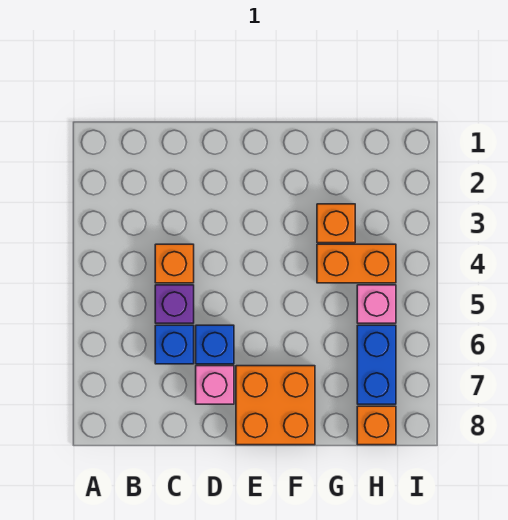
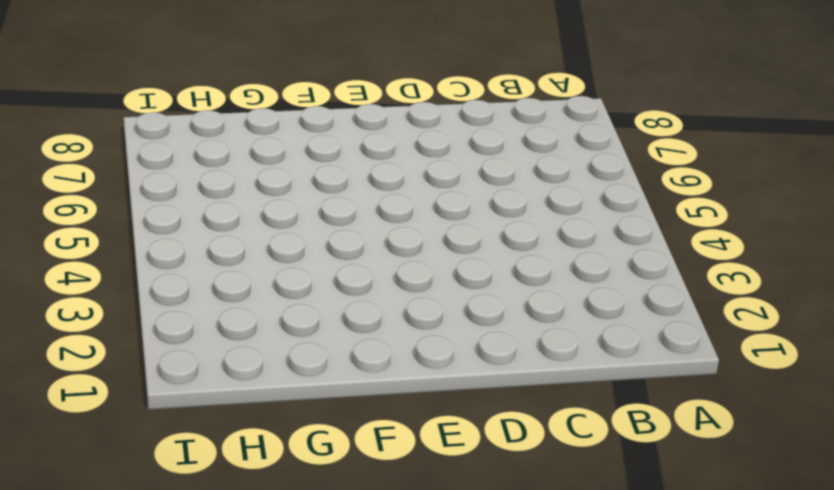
none -> orange 1x1 brick [155,244,194,283]
none -> purple 1x1 brick [155,285,194,323]

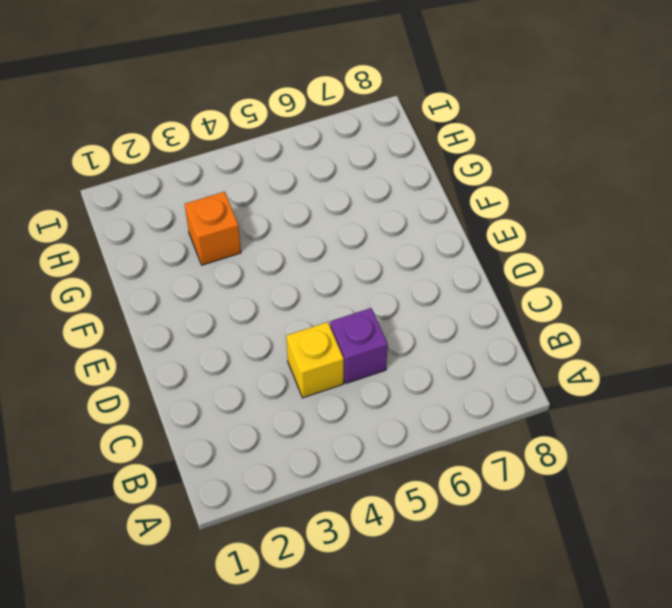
yellow 1x1 brick [286,322,344,398] -> orange 1x1 brick [155,244,194,283]
none -> blue 1x1 brick [155,325,194,364]
none -> blue 1x1 brick [196,325,234,364]

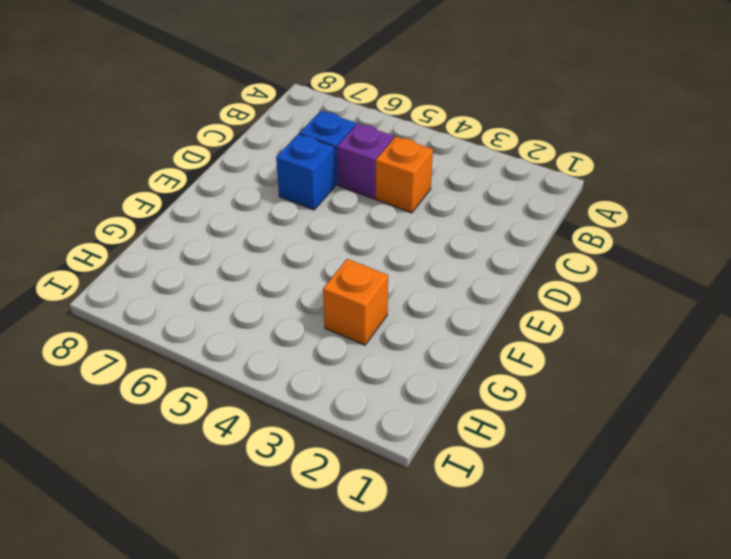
none -> pink 1x1 brick [196,366,234,404]
none -> orange 2x2 brick [236,366,315,445]

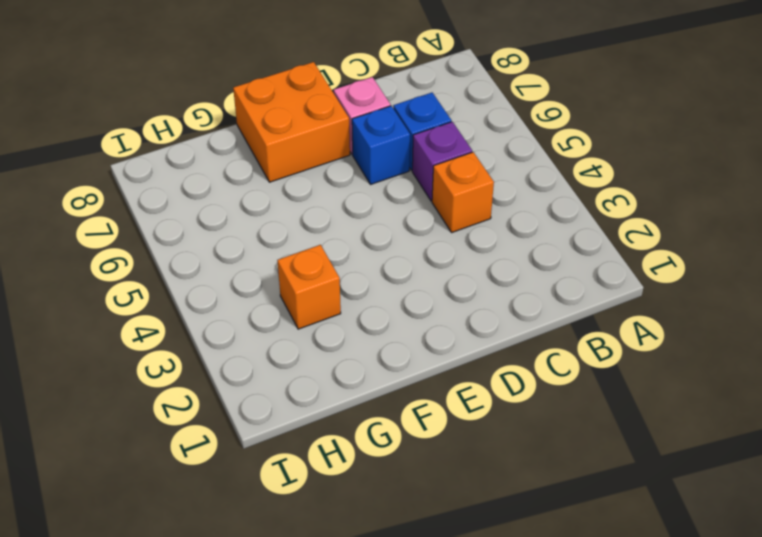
none -> orange 1x2 brick [317,244,396,283]
none -> pink 1x1 brick [357,285,396,323]

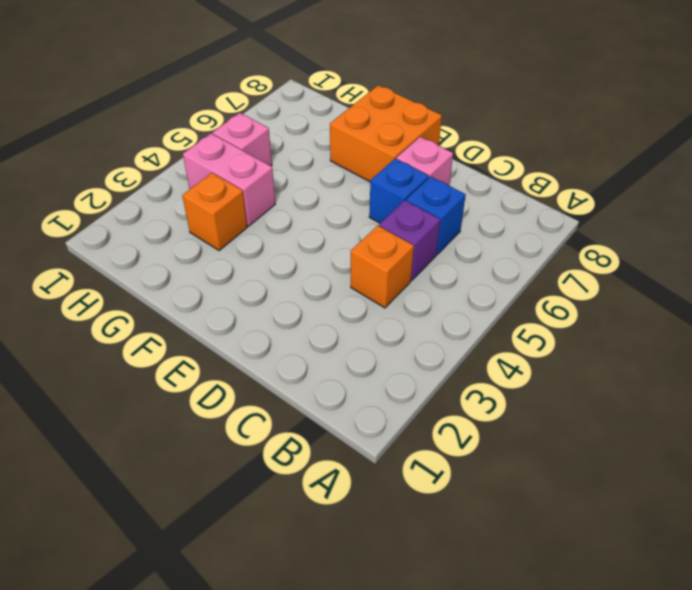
pink 1x2 brick [183,133,275,226] -> orange 1x2 brick [317,244,396,283]
none -> blue 1x2 brick [357,325,396,404]
none -> orange 1x1 brick [357,406,396,445]

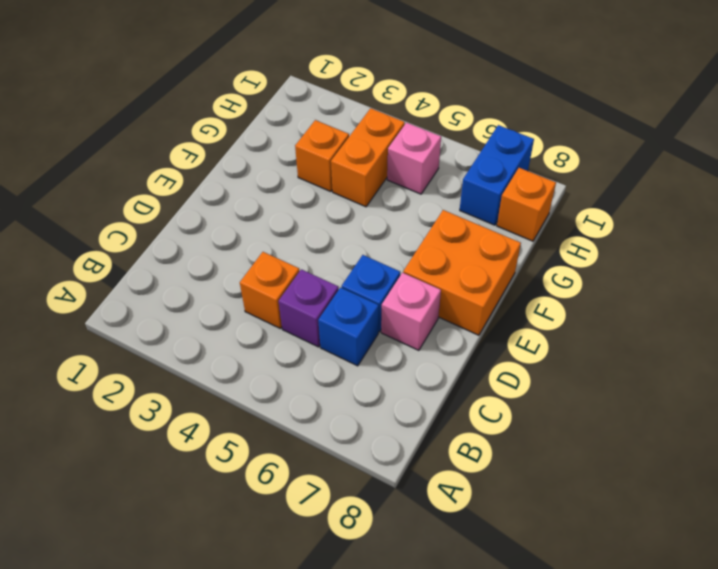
blue 1x2 brick [460,125,534,225] -> blue 1x2 brick turned to [357,325,396,404]

